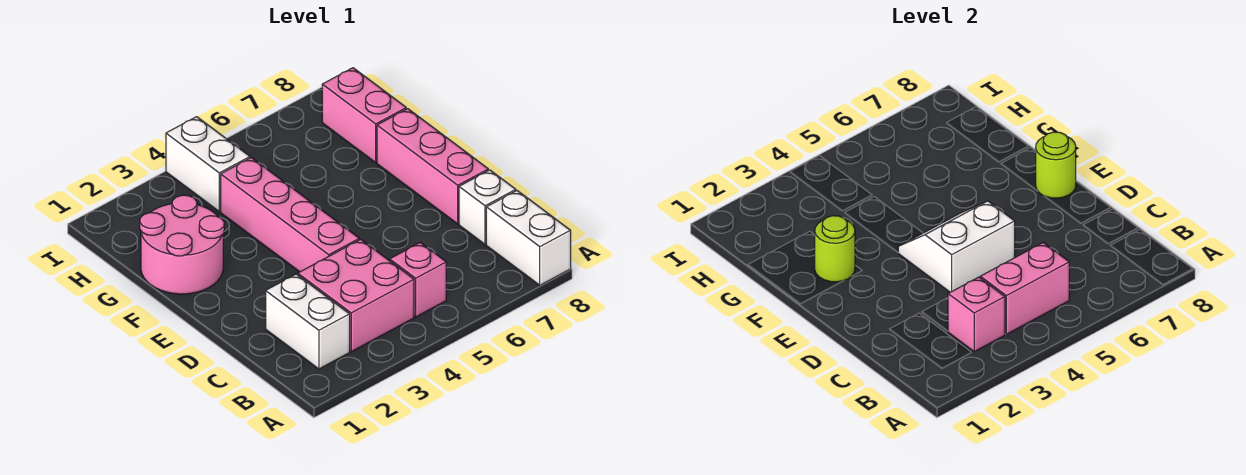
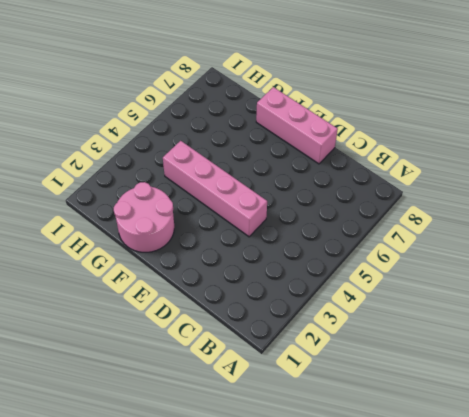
none -> white 1x2 brick [486,191,571,285]
none -> white 1x2 brick [266,274,350,369]
none -> pink 2x2 brick [298,239,414,352]

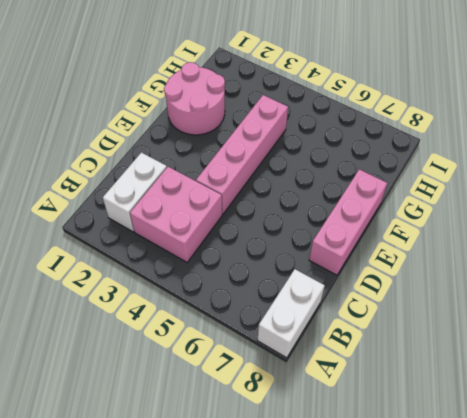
none -> pink 1x1 brick [390,242,446,317]
none -> white 1x1 brick [459,170,516,244]
none -> pink 1x2 brick [322,68,406,162]

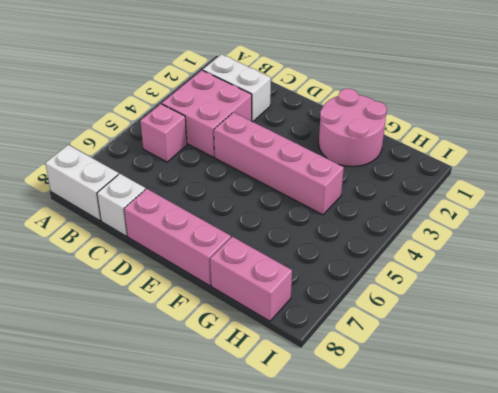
none -> white 1x2 brick [166,117,250,212]
none -> pink 1x1 brick [948,277,1005,352]
none -> pink 1x2 brick [980,242,1069,334]

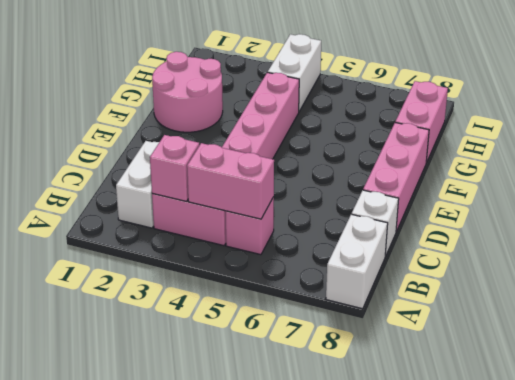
none -> white 2x2 slope [898,201,1015,292]
none -> lime 1x1 round brick [1036,132,1076,198]
none -> lime 1x1 round brick [815,216,855,282]

